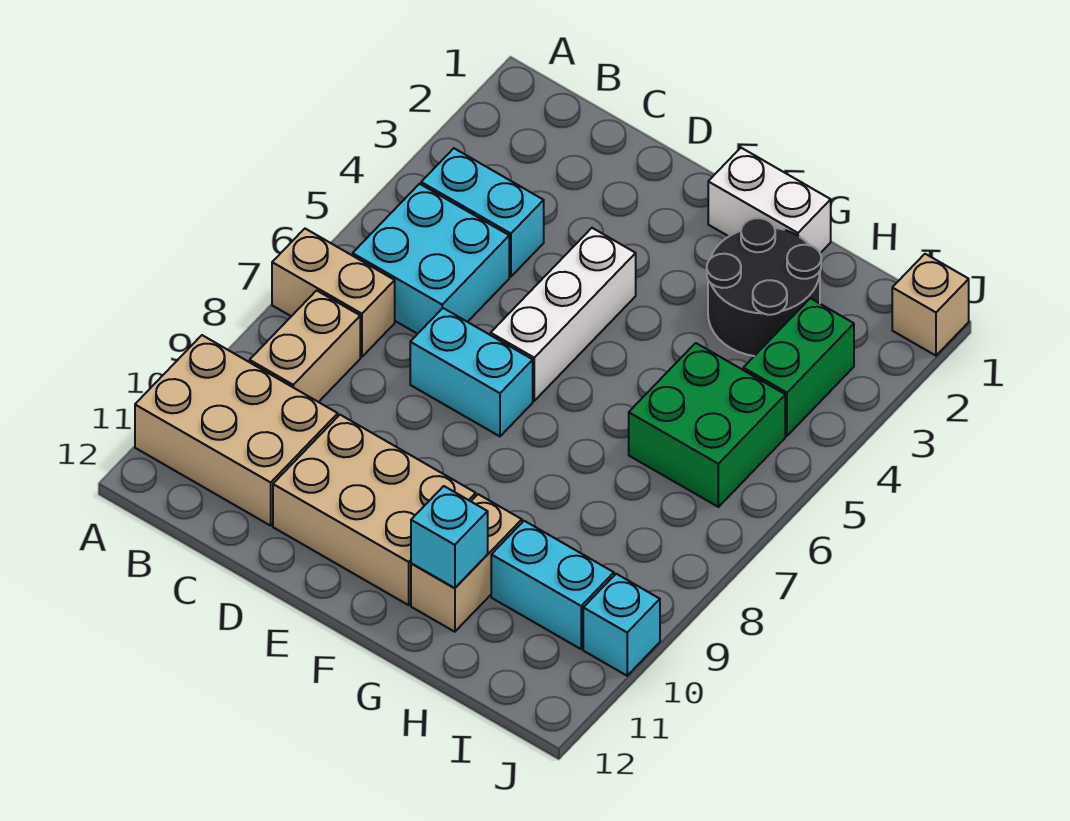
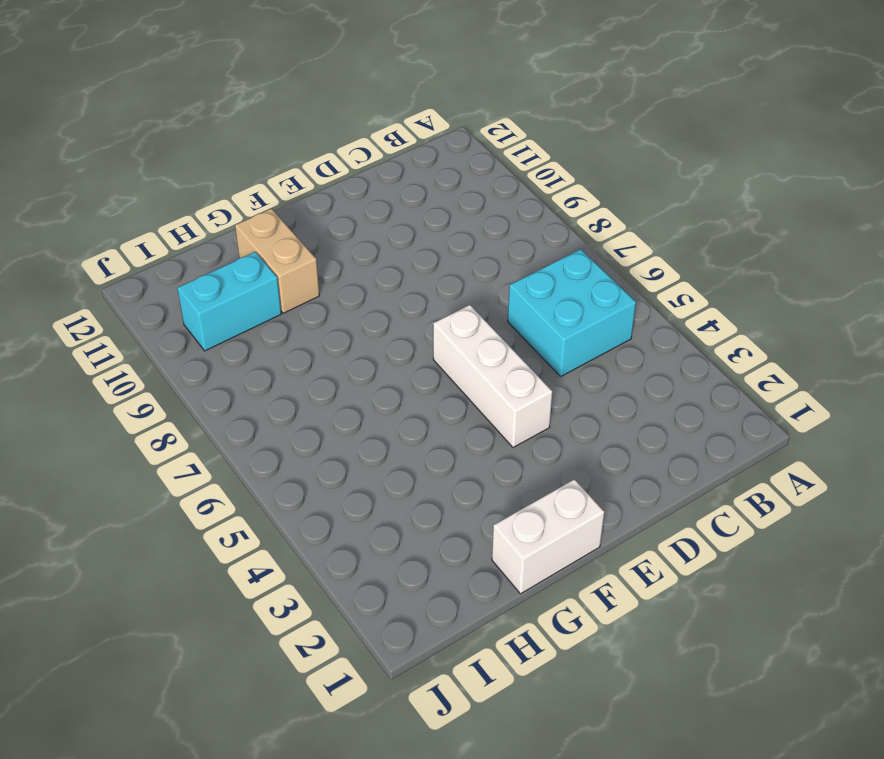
none -> tan 1x2 brick [272,229,395,357]
none -> tan 2x3 brick [135,335,338,526]
none -> cyan 1x2 brick [421,148,544,277]

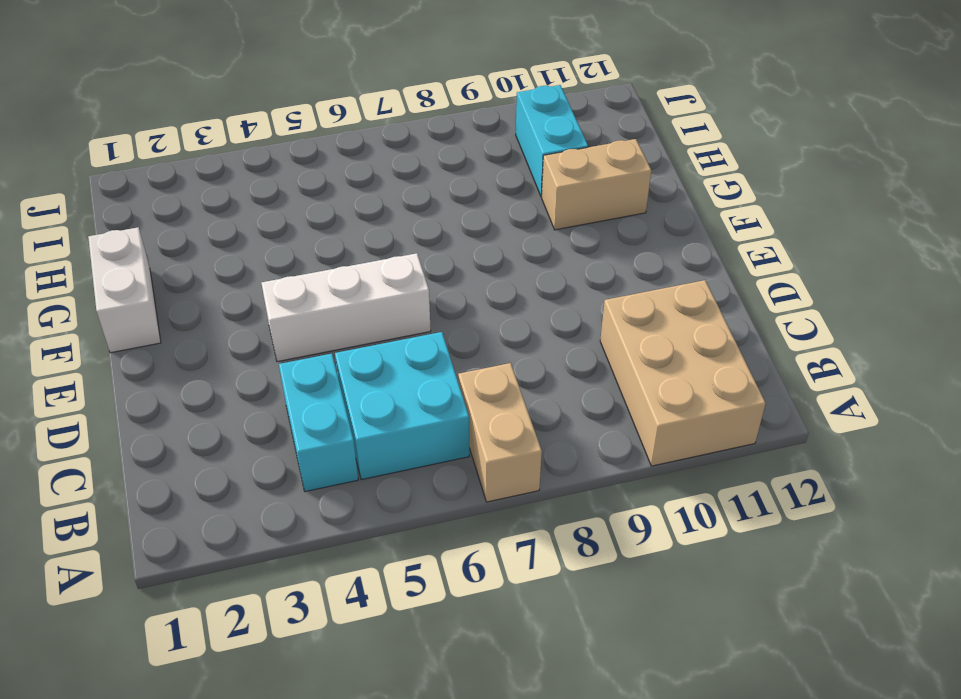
none -> tan 1x2 brick [250,291,360,402]
none -> cyan 1x2 brick [410,308,533,436]
none -> tan 2x3 brick [273,415,476,605]

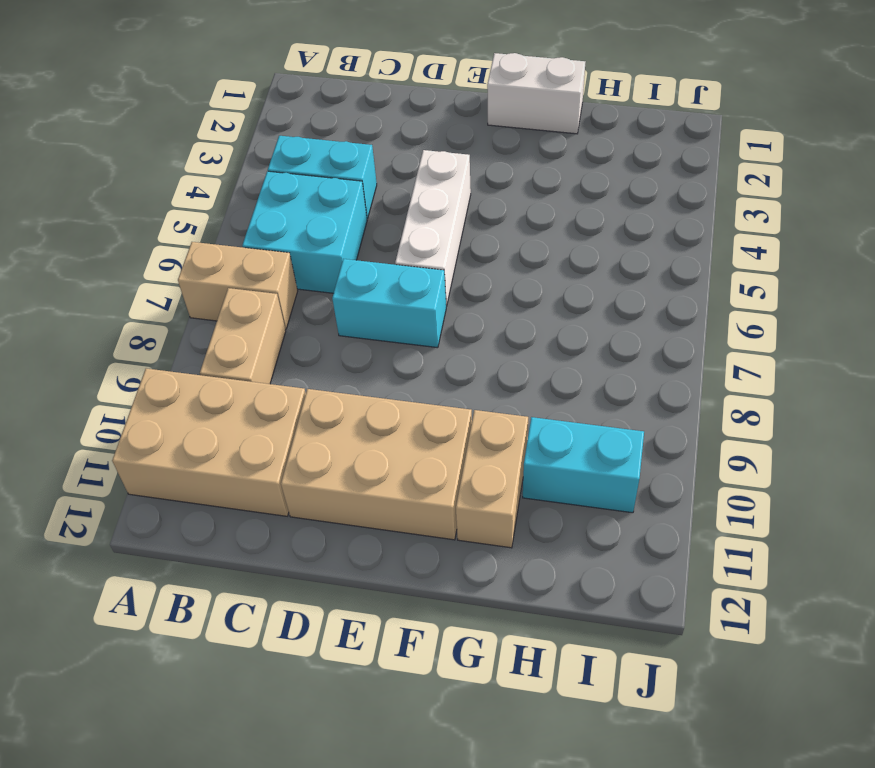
none -> black 2x2 round brick [707,218,821,356]
none -> green 2x2 brick [629,343,785,507]
none -> green 1x2 brick [743,298,854,436]

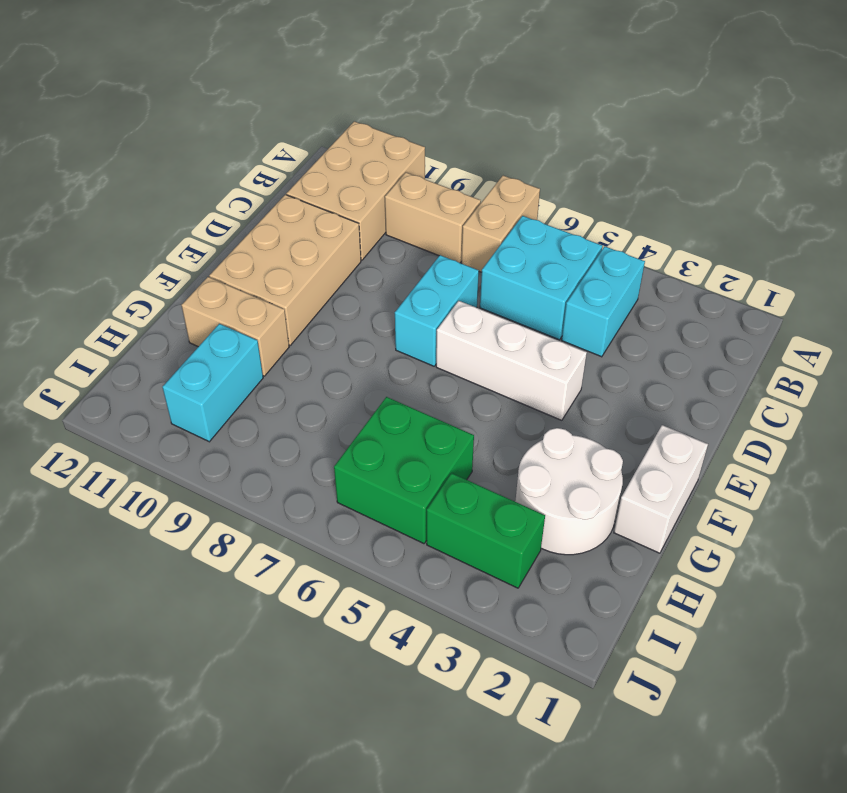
white 2x2 round brick [515,428,623,555] -> black 2x2 round brick [707,218,821,356]
none -> tan 1x1 brick [892,254,969,356]
none -> cyan 1x1 brick [583,574,660,676]
none -> cyan 1x1 brick [411,486,488,588]

